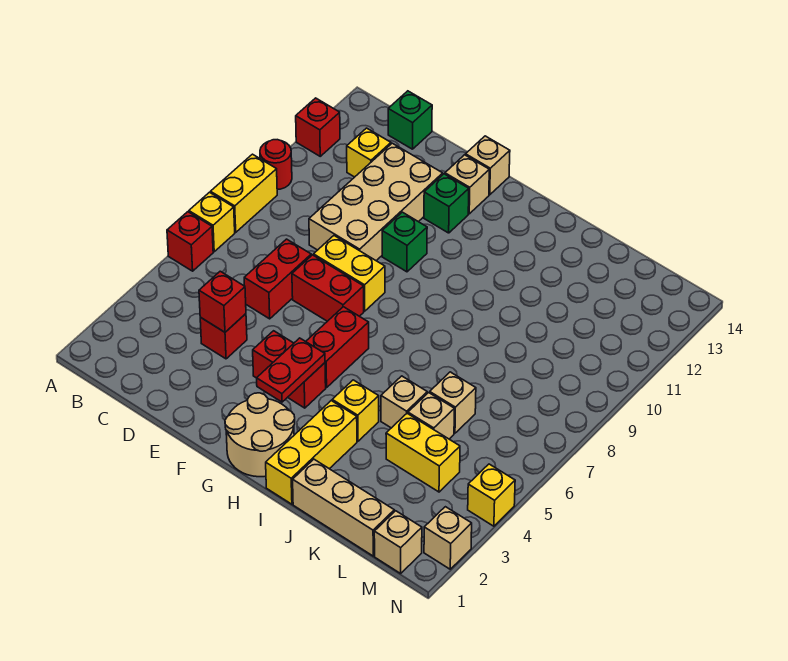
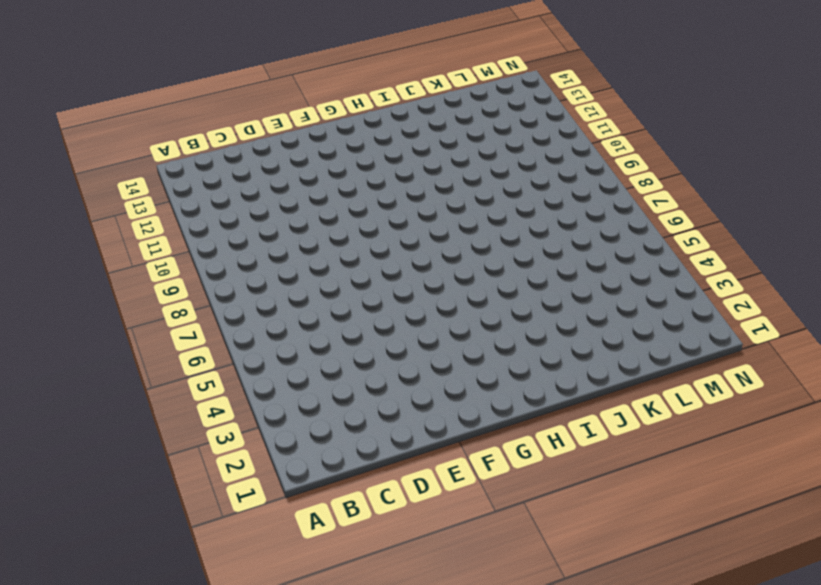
none -> red 1x1 brick [167,212,213,271]
none -> yellow 1x1 brick [189,192,235,252]
none -> yellow 1x2 brick [211,154,277,232]
none -> red 1x1 round brick [260,140,292,189]

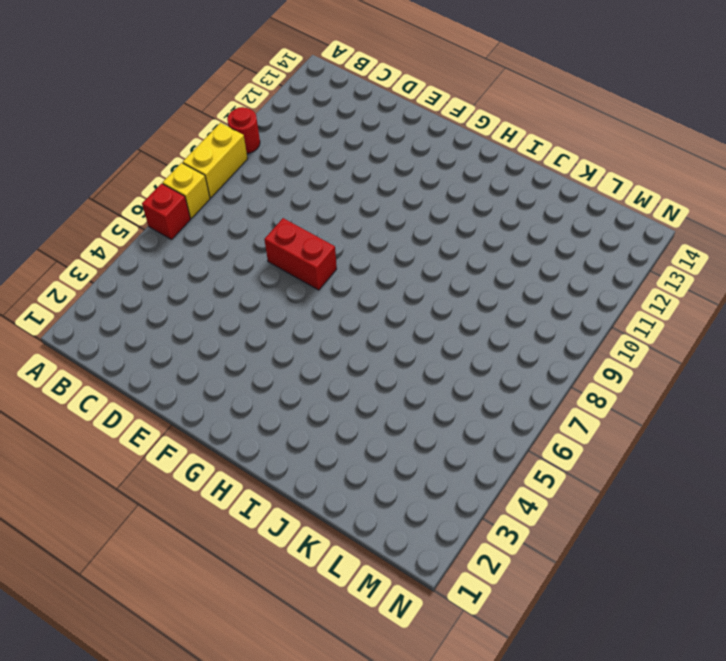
none -> red 1x1 brick [296,98,340,156]
none -> yellow 1x1 brick [347,128,391,177]
none -> green 1x1 brick [388,91,432,149]
none -> red 1x1 brick [200,314,247,359]

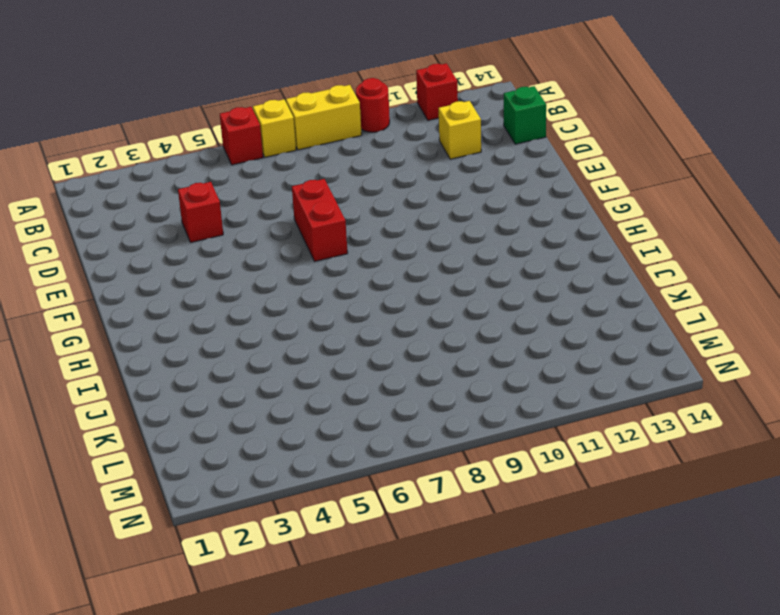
none -> red 1x2 brick [244,239,311,319]
none -> tan 2x4 brick [309,143,443,261]
none -> yellow 1x2 brick [314,236,385,311]
none -> red 1x2 brick [253,331,326,408]

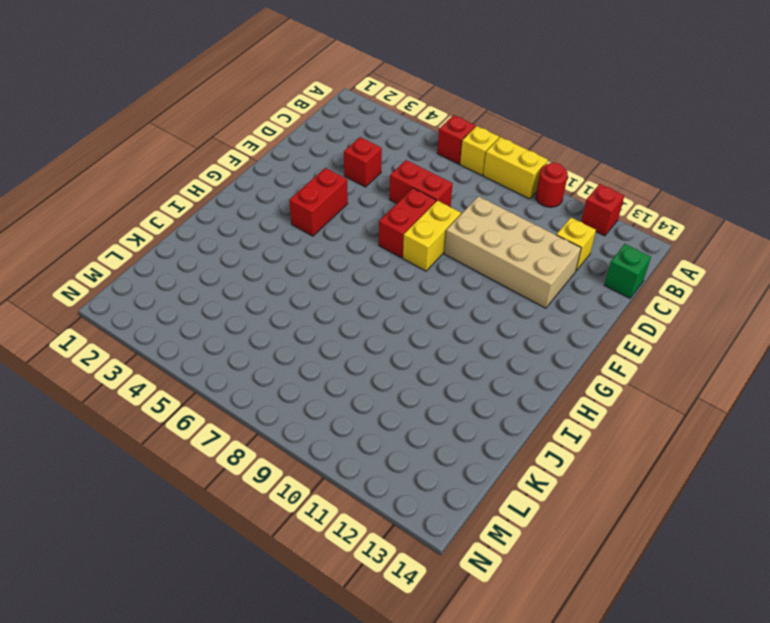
none -> green 1x1 brick [382,212,427,272]
none -> green 1x1 brick [424,174,469,233]
none -> tan 1x1 brick [445,155,489,214]
none -> tan 1x1 brick [466,136,510,195]

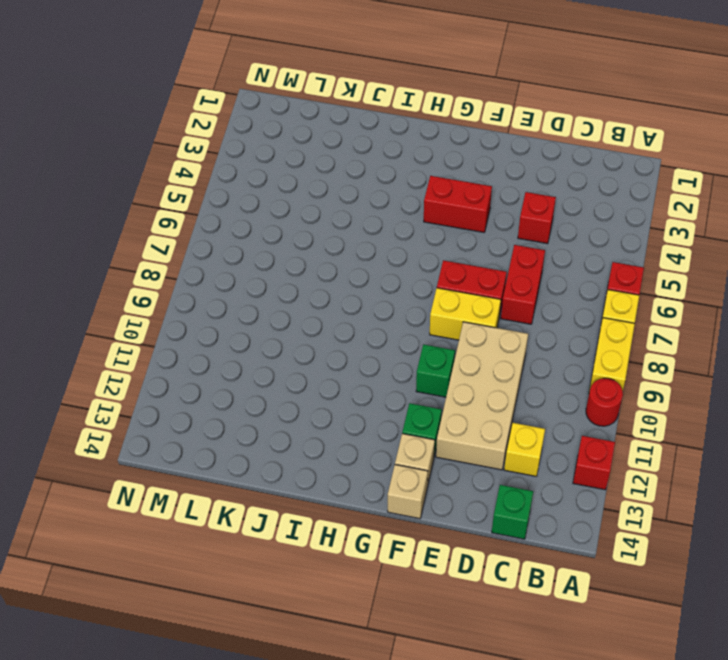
none -> tan 2x2 round brick [225,393,295,477]
none -> red 1x2 brick [306,307,369,388]
none -> yellow 1x3 brick [266,401,357,504]
none -> yellow 1x1 brick [332,380,379,441]

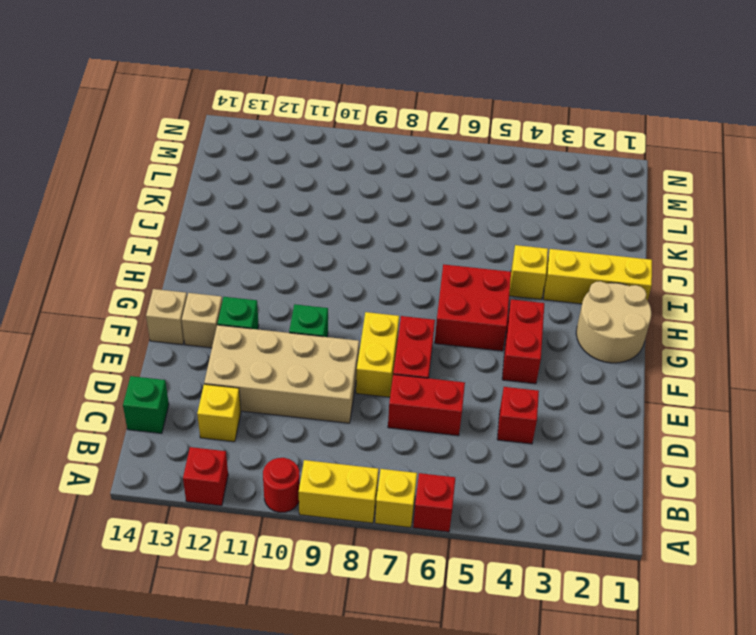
red 2x2 brick [435,264,511,351] -> red 1x2 brick [306,307,369,388]
none -> tan 1x3 brick [293,459,394,556]
none -> tan 1x1 brick [381,376,427,428]
none -> yellow 1x2 brick [386,413,460,492]
none -> tan 1x1 brick [408,393,454,439]

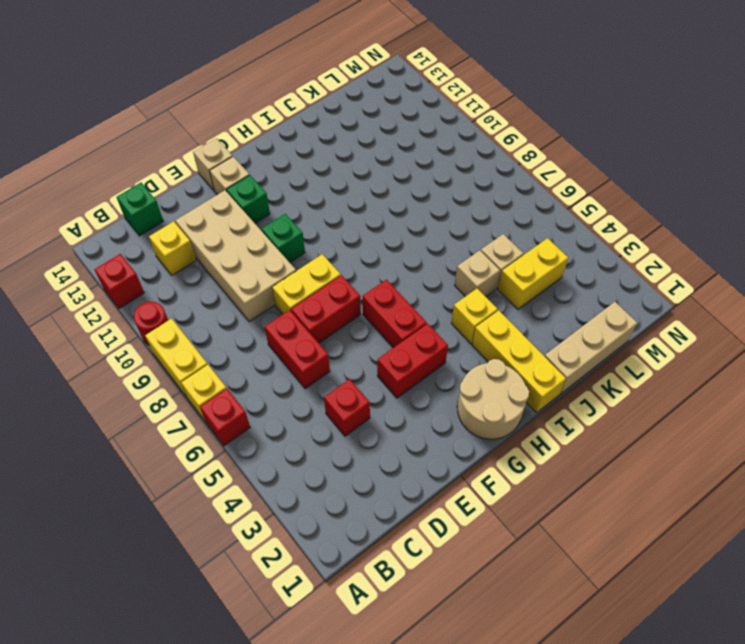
none -> tan 1x1 brick [430,372,476,433]
none -> tan 1x1 brick [374,511,422,573]
none -> tan 1x1 brick [424,507,472,569]
none -> yellow 1x1 brick [468,464,515,526]

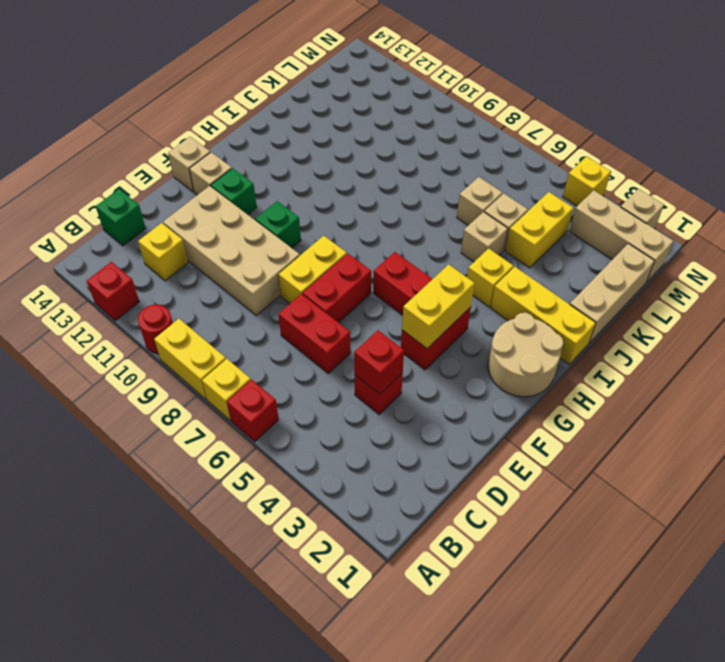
yellow 1x2 brick [402,265,475,348] -> red 1x2 plate [257,338,325,402]
tan 1x3 brick [569,190,673,282] -> tan 1x1 brick [374,511,422,573]

